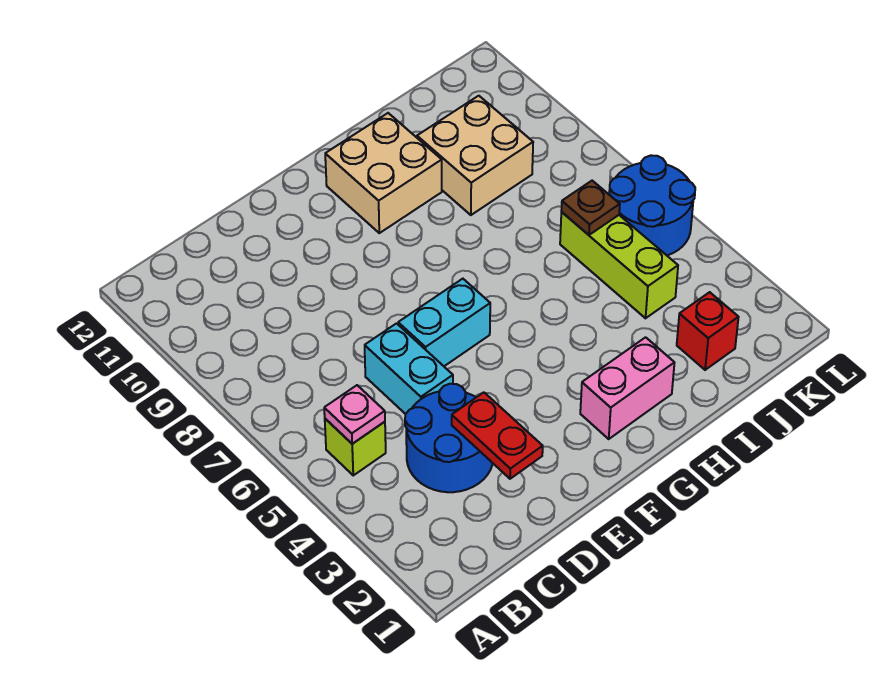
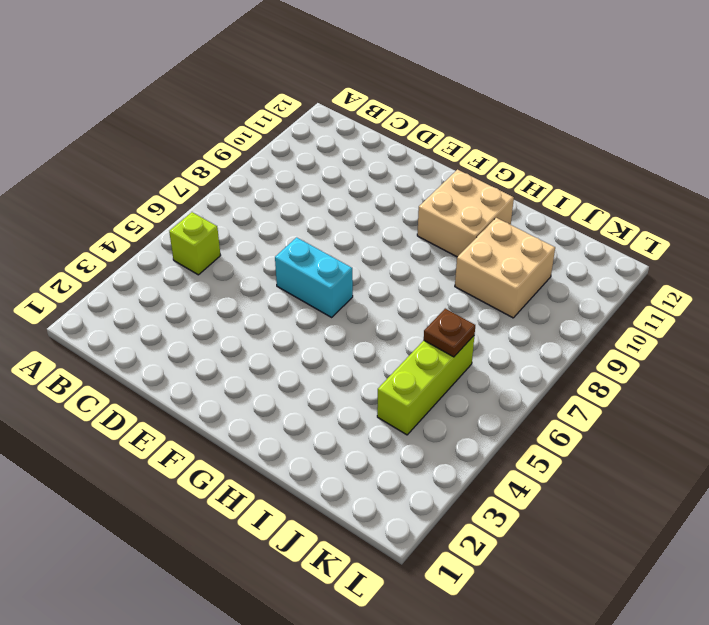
none -> blue 2x2 round brick [405,384,493,492]
none -> cyan 1x2 brick [365,323,453,414]
none -> pink 1x2 brick [580,337,674,439]

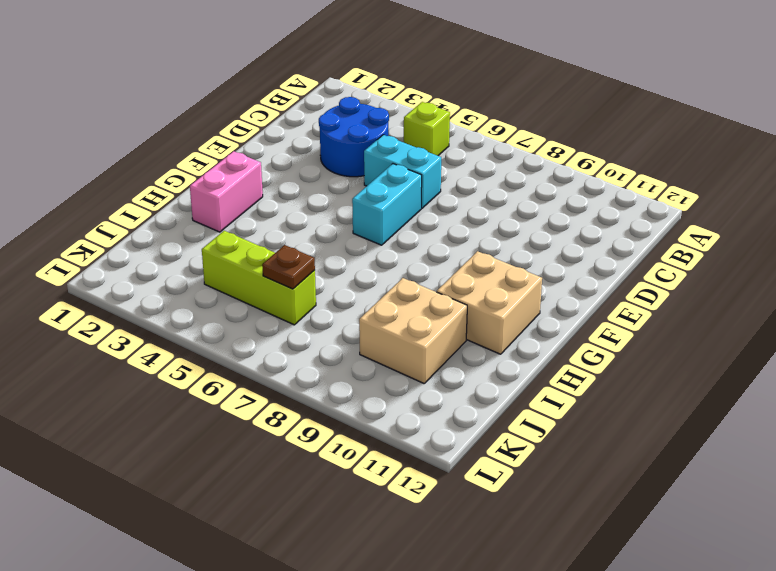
none -> red 1x1 brick [677,292,739,370]
none -> blue 2x2 round brick [609,155,695,255]
none -> pink 1x1 plate [324,385,385,444]

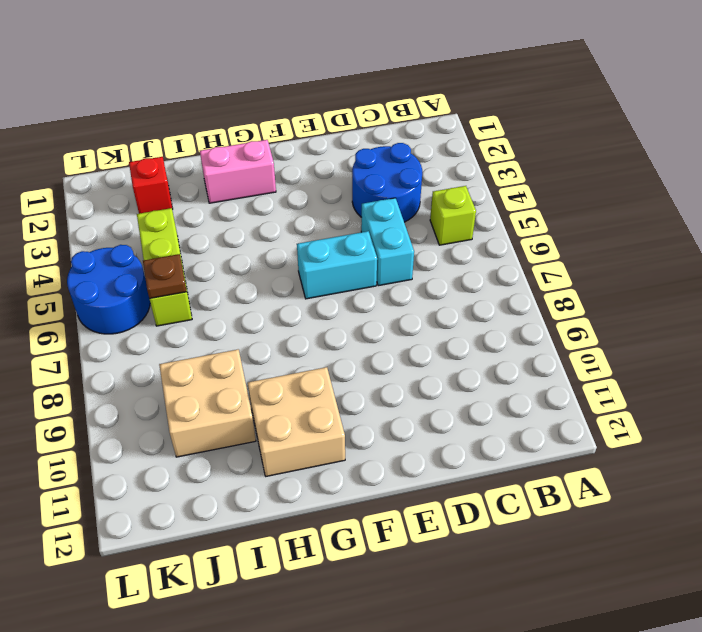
none -> pink 1x1 plate [324,385,385,444]
none -> red 1x2 plate [452,392,543,479]

